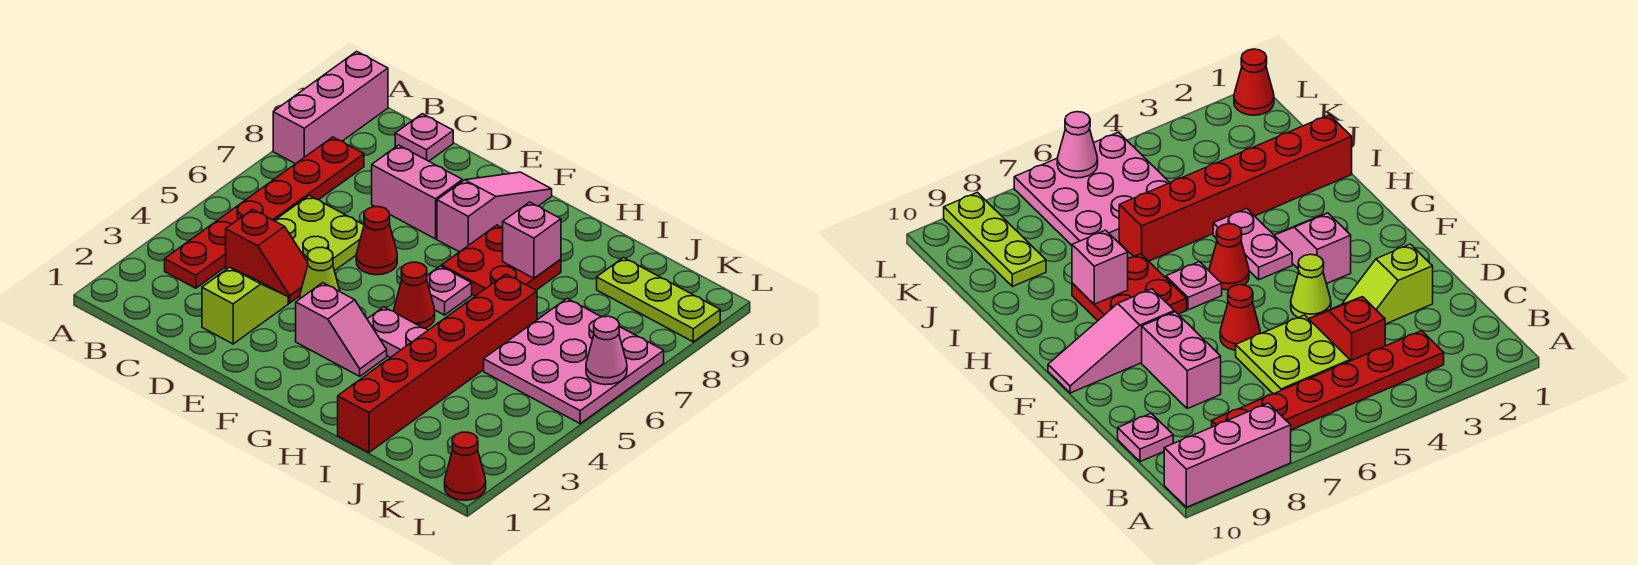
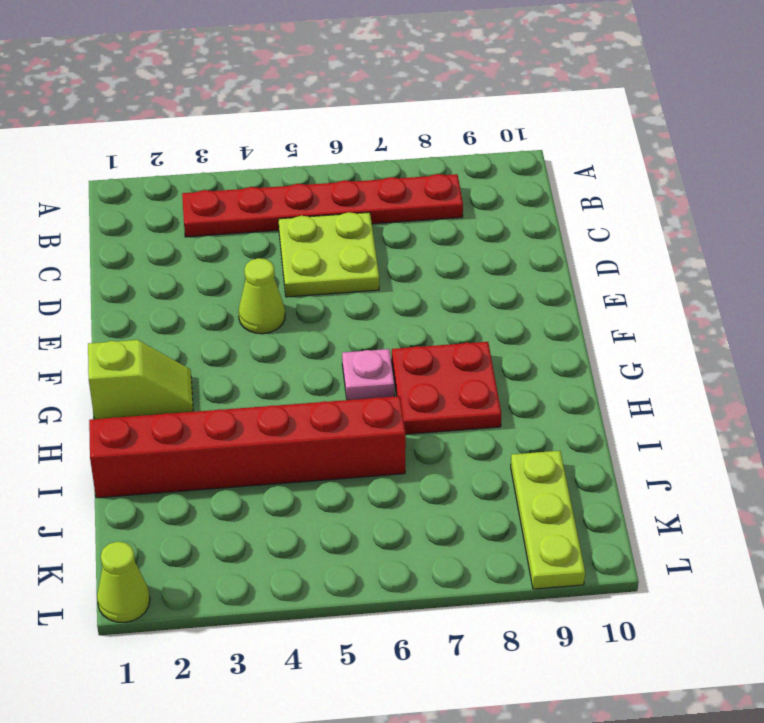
lime 1x2 slope [88,340,193,419] -> lime 1x2 slope moved to [202,267,288,344]
lime 1x1 cone [97,542,150,622] -> red 1x1 cone [445,432,486,500]
none -> pink 1x3 brick [273,51,388,164]
none -> red 1x2 slope [226,209,308,303]
none -> pink 1x1 plate [395,114,453,161]

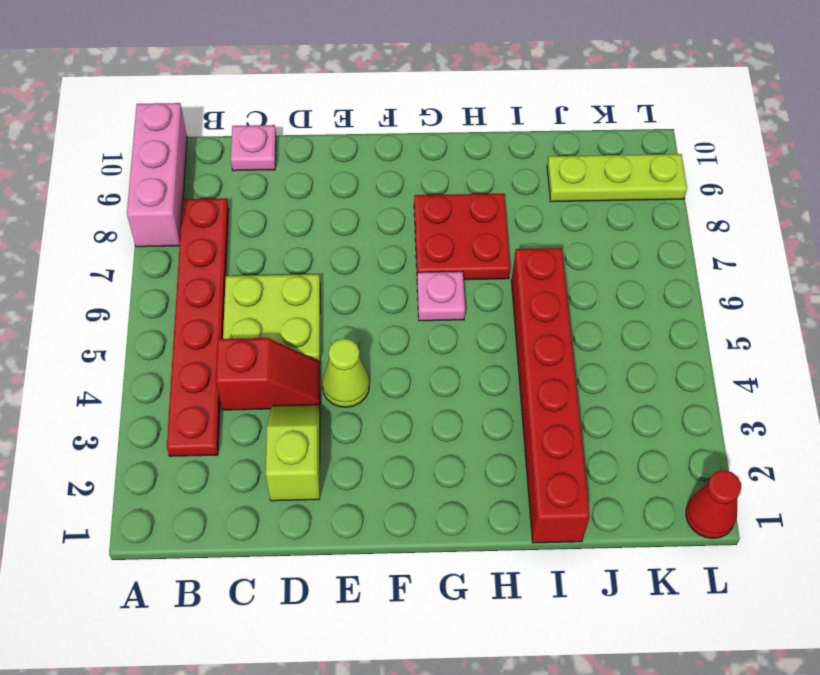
none -> pink 1x2 brick [372,145,462,239]
none -> red 1x1 cone [356,207,397,275]
none -> pink 1x2 slope [296,283,387,376]

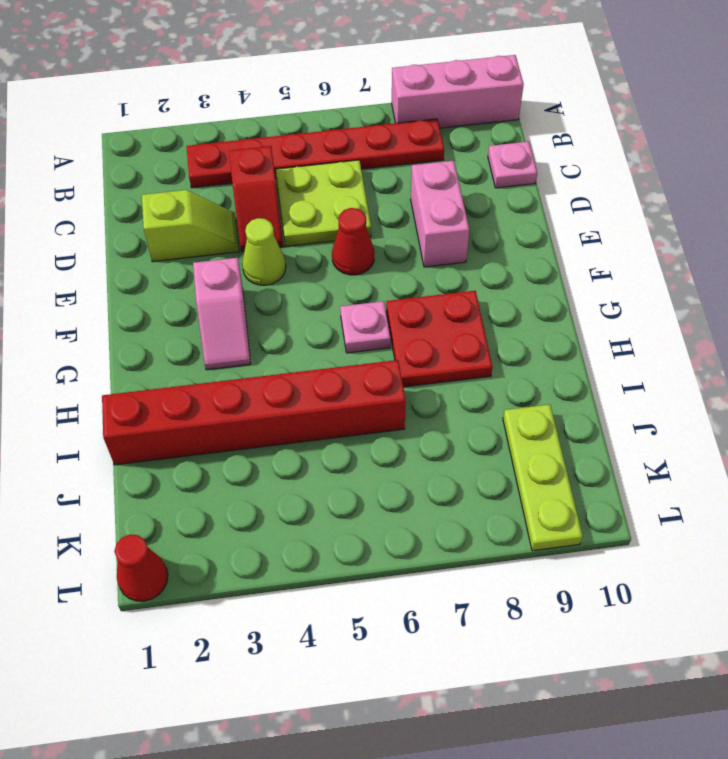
none -> pink 1x3 slope [437,172,552,252]
none -> pink 1x2 plate [367,307,428,357]
none -> red 1x1 cone [394,262,435,328]

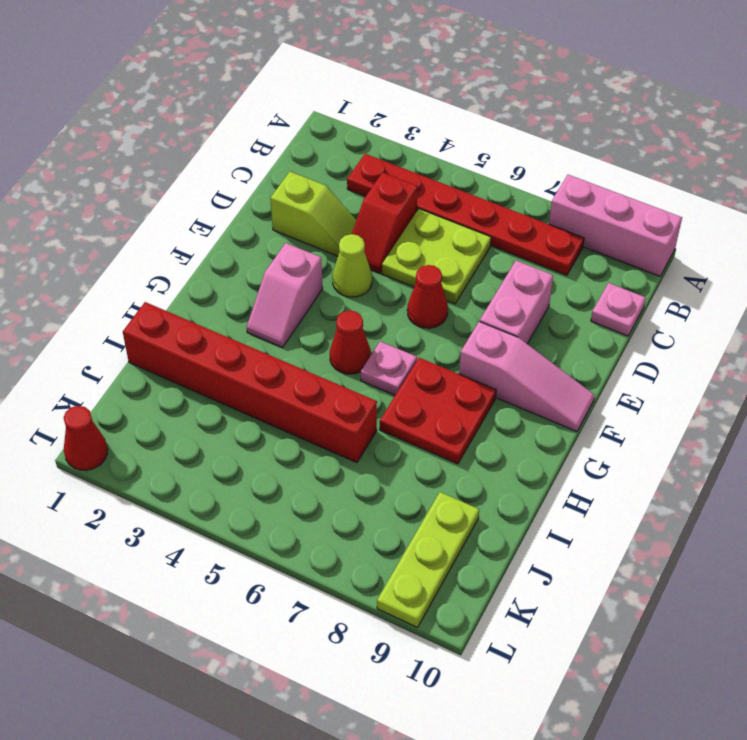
none -> pink 1x2 plate [367,307,428,357]
none -> pink 3x3 plate [484,299,664,424]
none -> pink 1x1 brick [503,202,561,278]

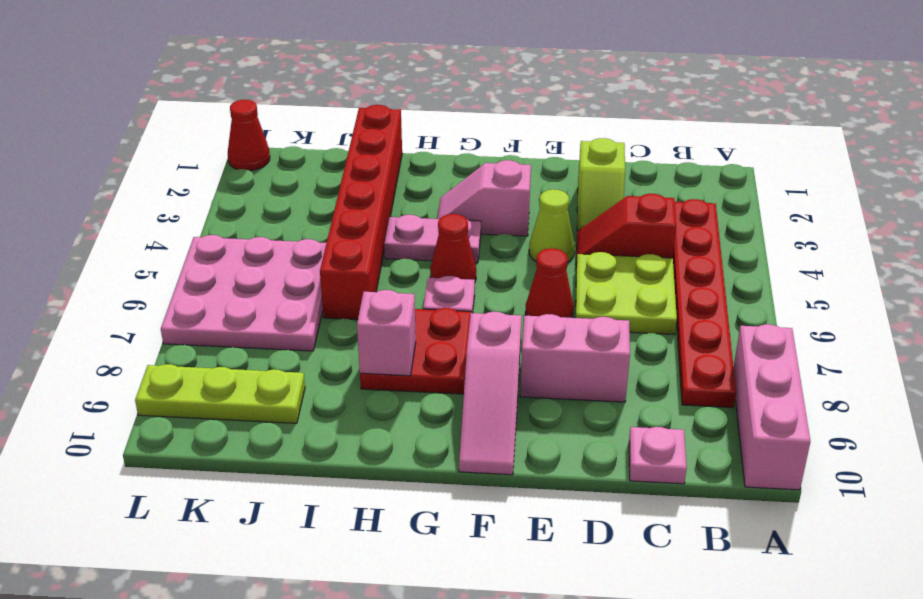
none -> pink 1x1 cone [586,316,627,385]

